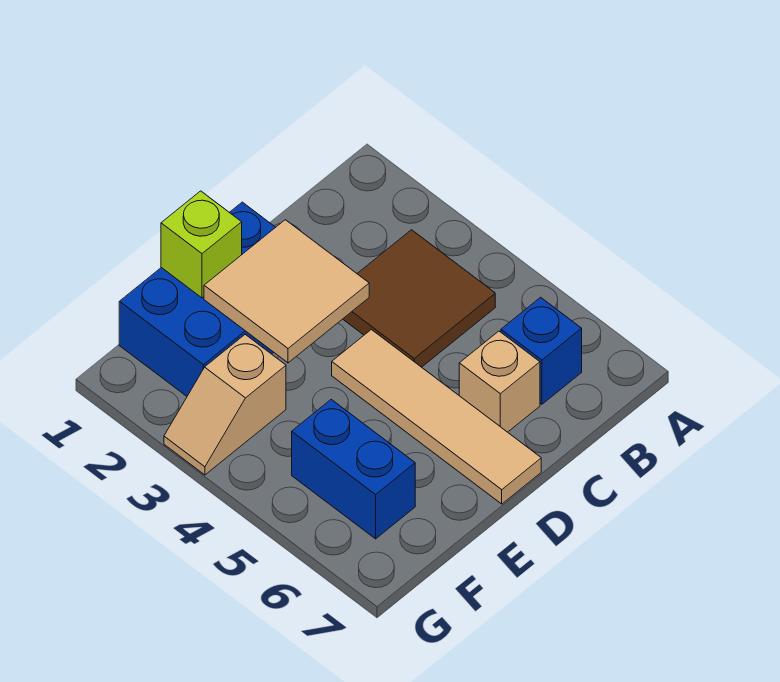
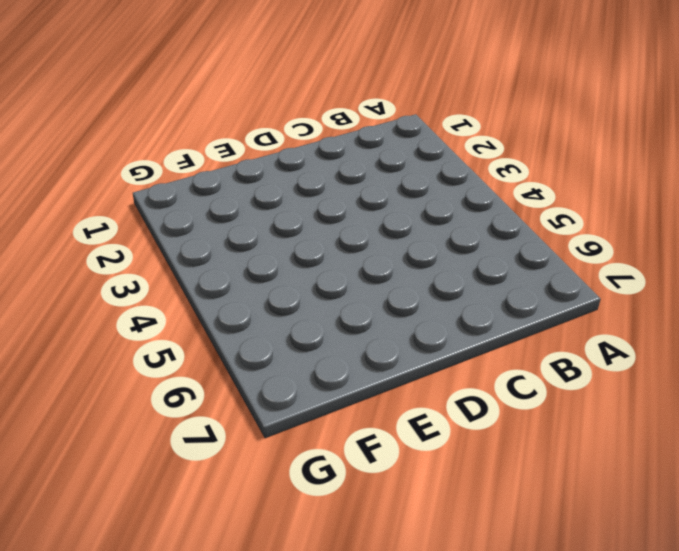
none -> brown 2x2 tile [343,230,495,367]
none -> blue 1x1 brick [501,297,582,404]

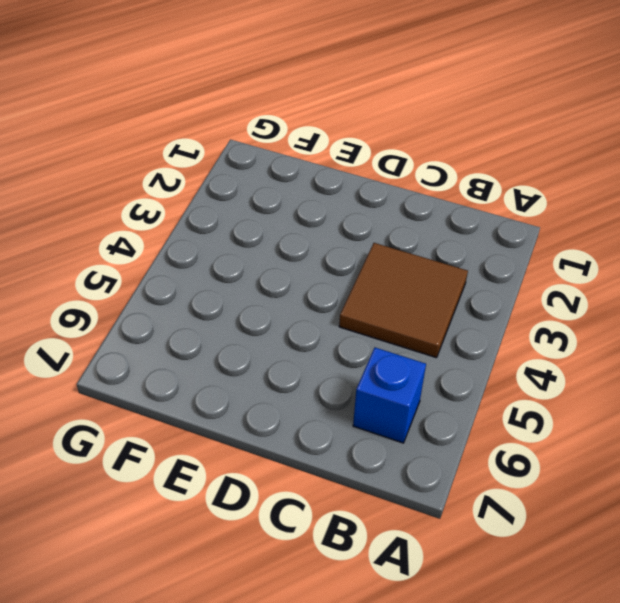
none -> tan 1x1 brick [459,331,540,432]
none -> blue 2x3 brick [119,202,276,396]

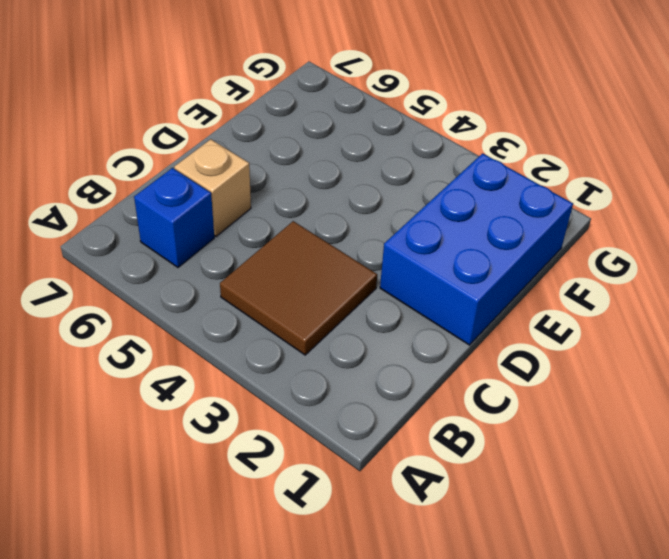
none -> tan 1x4 tile [332,330,541,504]
none -> tan 1x2 slope [164,335,286,475]

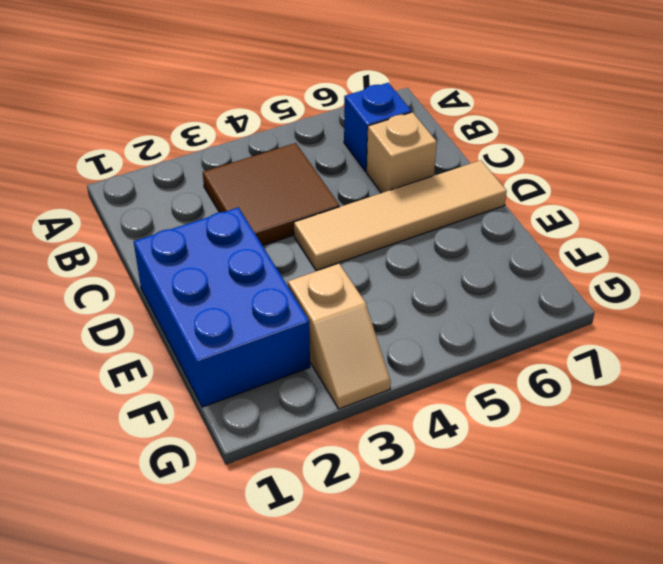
none -> blue 1x2 brick [292,399,415,539]
none -> tan 2x2 tile [204,220,369,363]

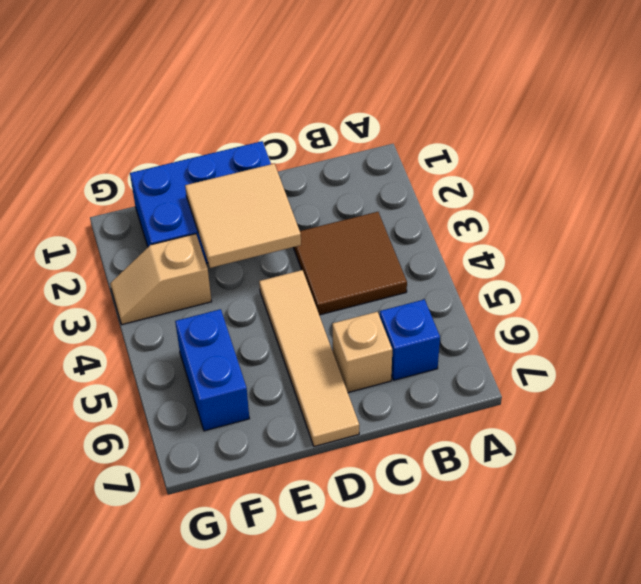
none -> lime 1x1 brick [161,191,242,298]

